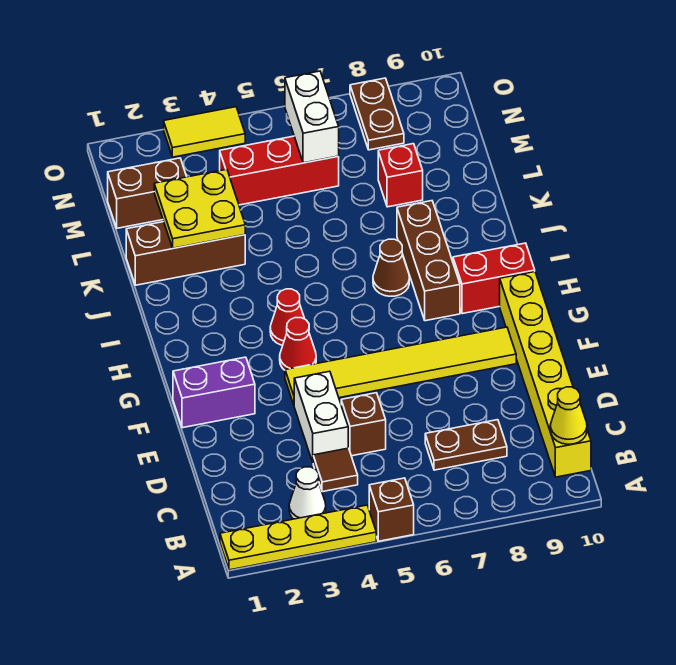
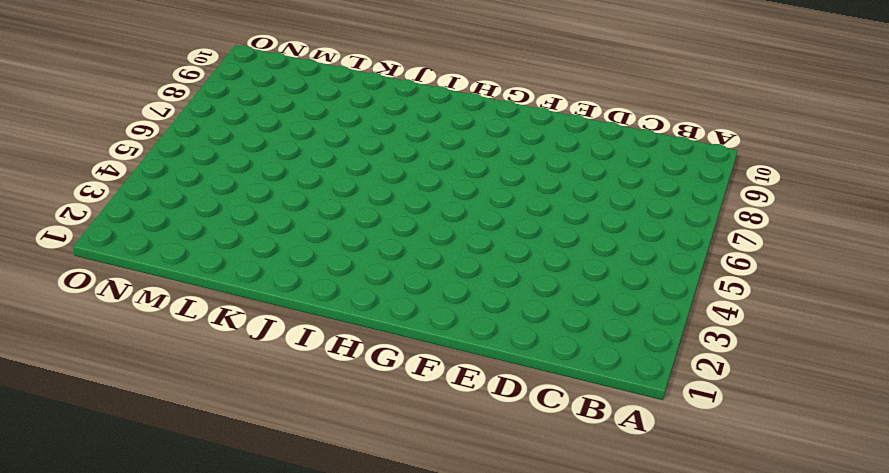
none -> yellow 1x4 plate [220,505,376,570]
none -> brown 1x1 brick [369,478,414,541]
none -> white 1x1 cone [289,467,326,519]

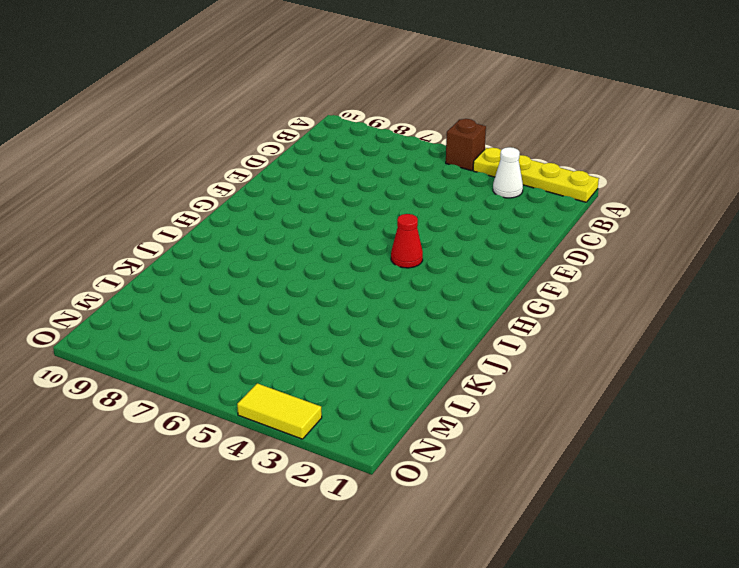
none -> yellow 1x6 brick [500,272,591,477]
none -> brown 1x1 tile [313,448,358,492]
none -> brown 1x2 plate [425,420,507,470]

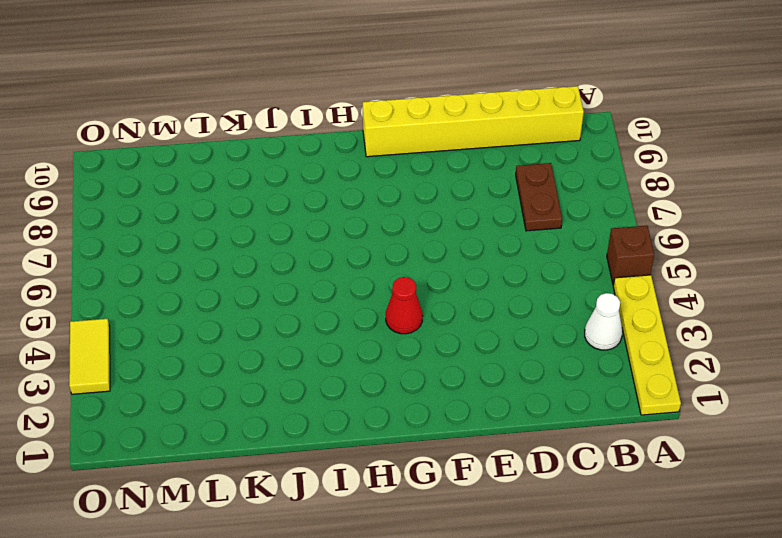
none -> brown 1x1 tile [313,448,358,492]
none -> white 1x2 brick [294,371,348,462]
none -> brown 1x1 brick [341,393,386,456]

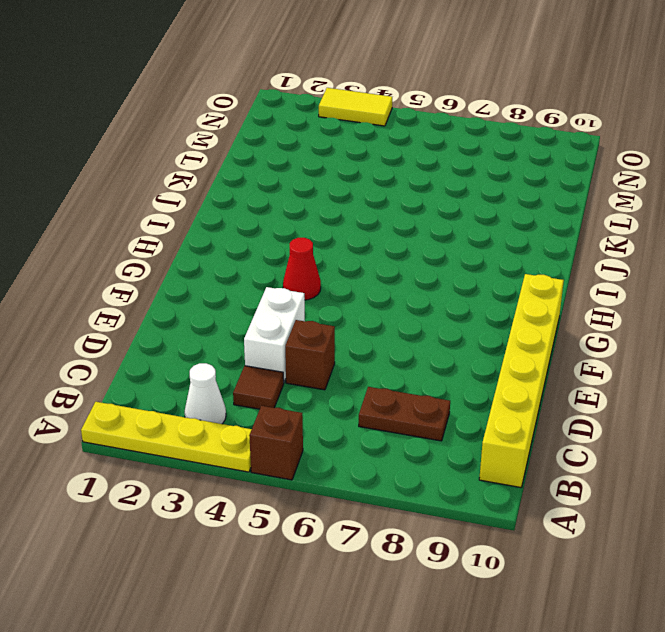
none -> purple 1x2 brick [173,357,255,428]
none -> yellow 1x6 tile [285,327,516,405]
none -> red 1x1 cone [270,289,305,346]

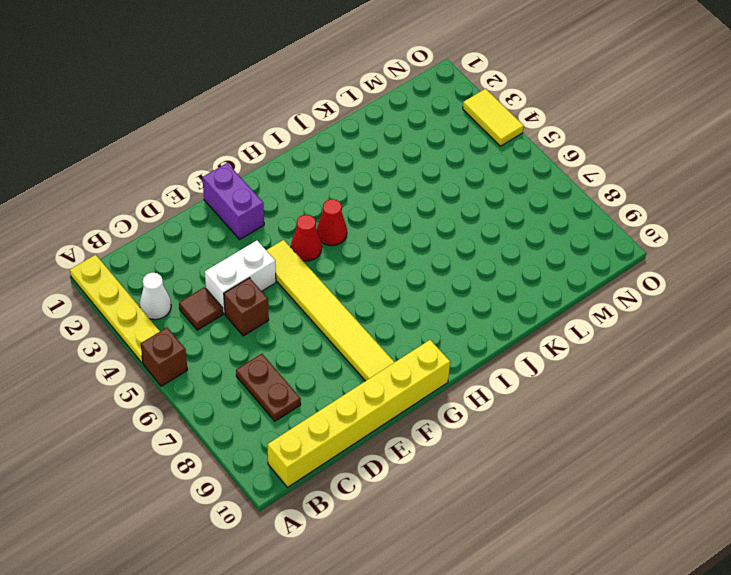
none -> brown 1x3 brick [397,201,460,321]
none -> red 1x2 brick [453,243,535,314]
none -> brown 1x1 cone [373,239,409,296]

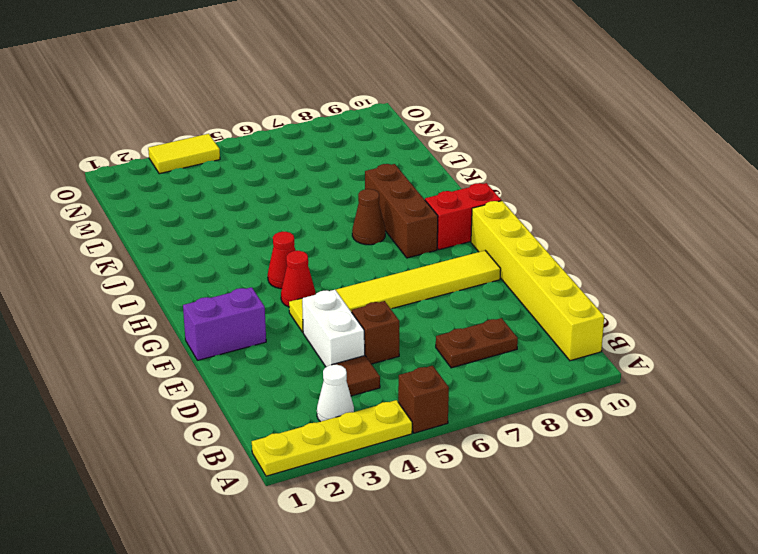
none -> brown 1x3 brick [126,222,245,285]
none -> red 1x1 brick [378,144,423,207]
none -> brown 1x2 brick [108,158,187,228]

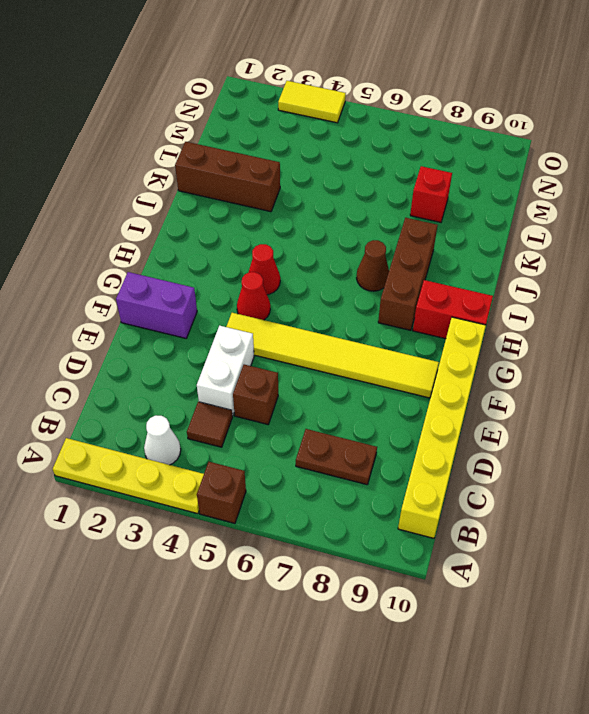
none -> brown 1x2 brick [108,158,187,228]
none -> red 1x3 brick [220,136,339,205]
none -> brown 1x2 plate [350,78,404,150]

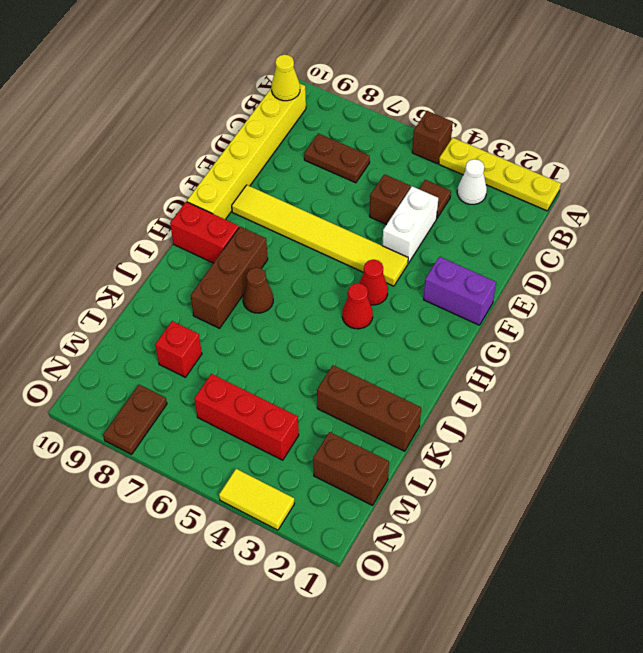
none -> yellow 2x2 plate [154,169,245,248]
none -> white 1x2 brick [285,71,339,163]

